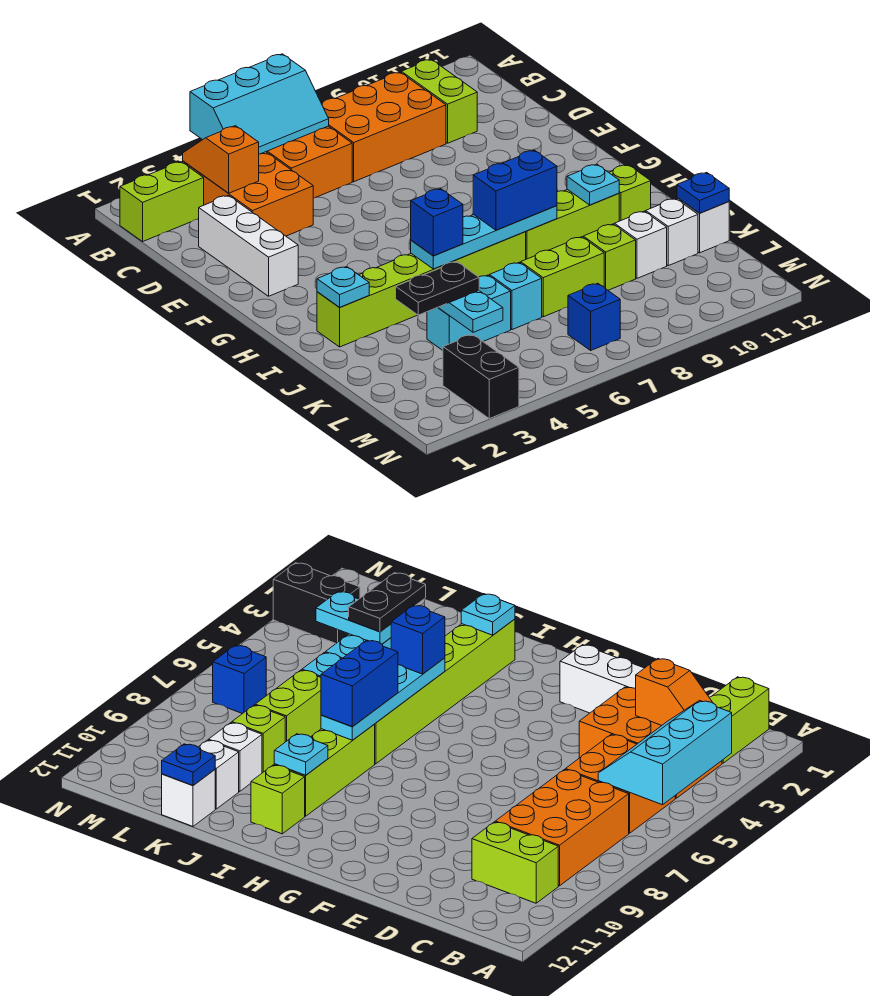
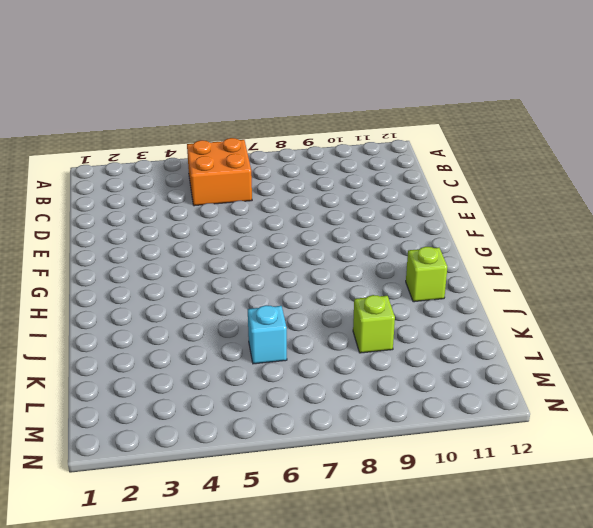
none -> lime 1x2 brick [120,162,204,241]
none -> orange 2x3 brick [183,152,313,236]
none -> orange 2x3 brick [322,72,446,182]

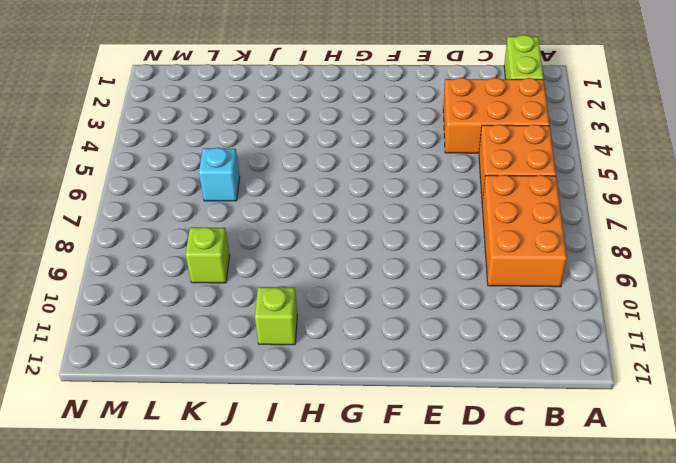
none -> lime 1x2 brick [401,59,477,143]
none -> white 1x3 brick [199,195,298,296]
none -> lime 1x6 brick [317,232,526,347]

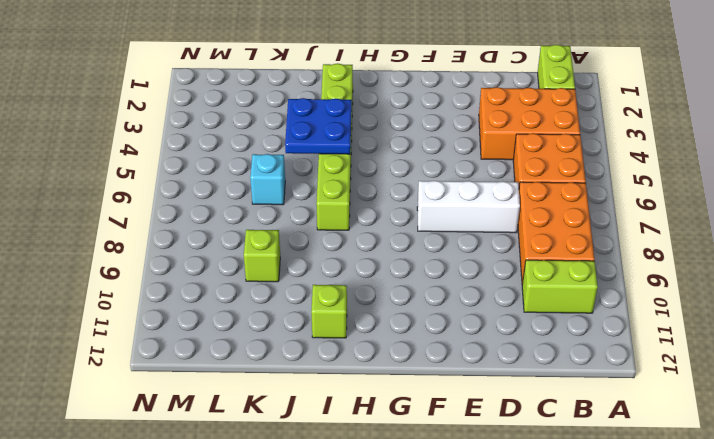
white 1x3 brick [417,181,520,233] -> white 1x3 brick moved to [199,195,298,296]
blue 2x2 plate [285,98,352,154] -> cyan 1x4 plate [411,206,557,269]
none -> lime 1x3 brick [526,189,619,259]
none -> cyan 1x2 brick [427,275,511,350]
none -> lime 1x2 brick [521,237,604,317]

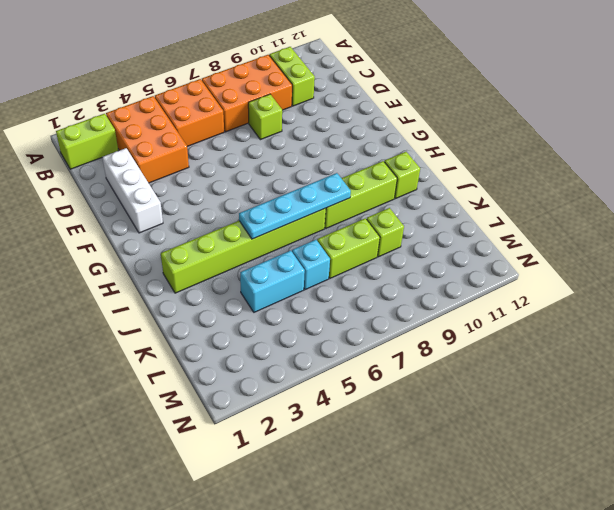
lime 1x1 brick [248,94,282,140] -> none
none -> white 1x1 brick [614,211,667,278]
none -> white 1x1 brick [646,198,698,266]
none -> white 1x1 brick [677,198,729,253]

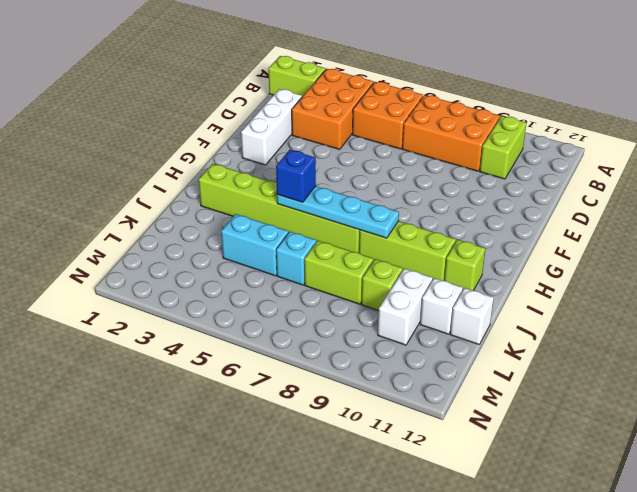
white 1x2 brick [378,268,433,345] -> white 1x1 brick [614,211,667,278]
none -> black 1x2 brick [443,335,519,419]
none -> blue 1x1 brick [568,283,620,350]
none -> cyan 2x3 slope [190,54,329,154]

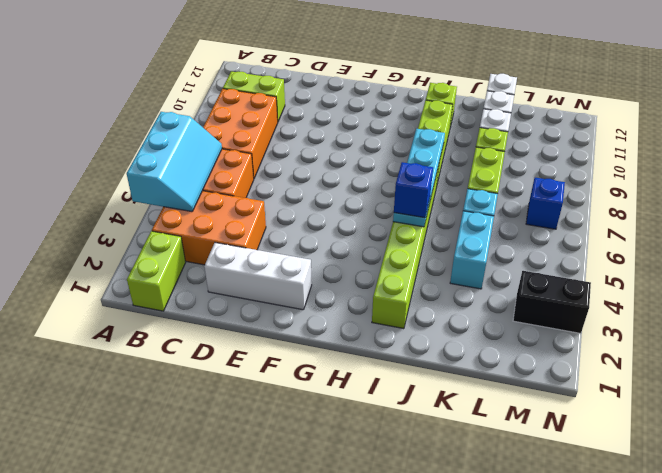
none -> orange 1x2 slope [183,126,259,193]
none -> cyan 1x1 plate [317,267,369,307]
none -> cyan 1x1 plate [567,164,619,205]

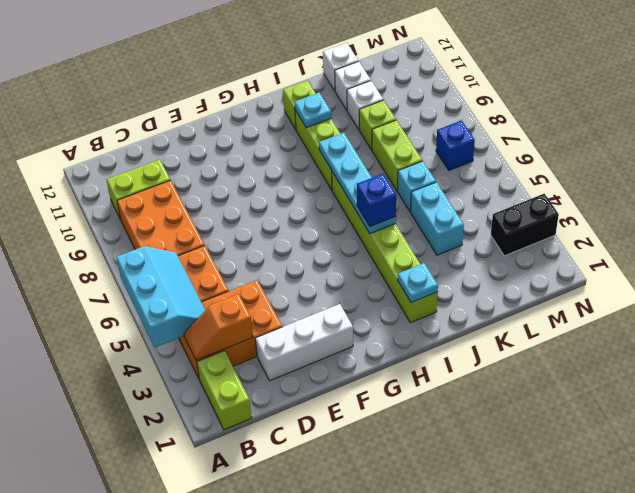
none -> cyan 1x2 plate [438,291,503,332]
none -> blue 1x1 plate [677,172,729,213]
none -> blue 1x2 brick [473,150,557,230]

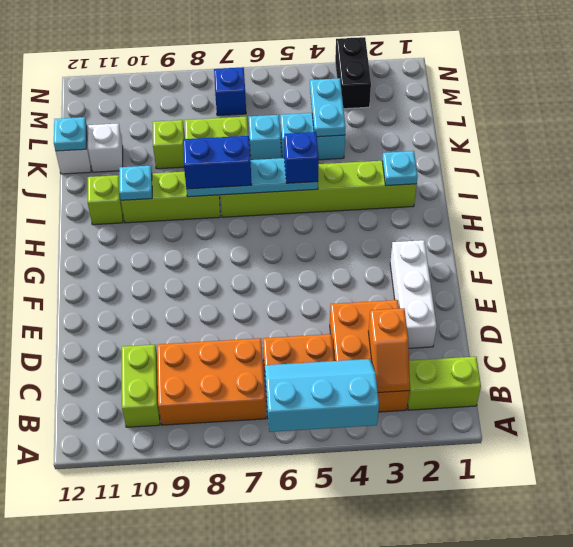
cyan 1x1 plate [54,117,87,151] -> blue 1x1 plate [677,172,729,213]
none -> white 1x1 brick [614,211,667,278]
none -> black 1x2 plate [396,262,479,315]

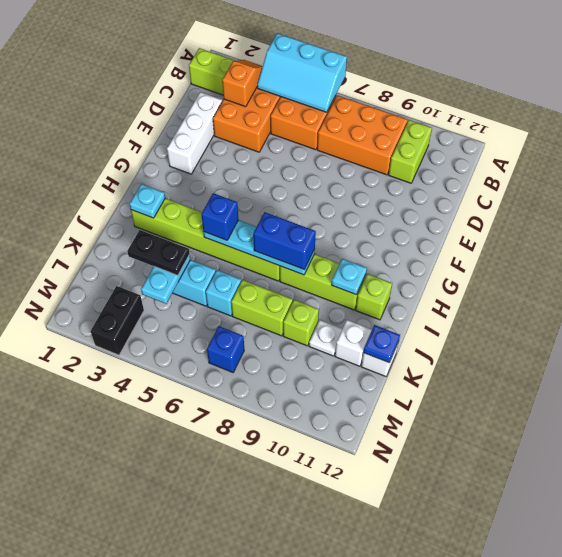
white 1x1 plate [309,320,342,356] -> white 1x1 brick [614,211,667,278]

